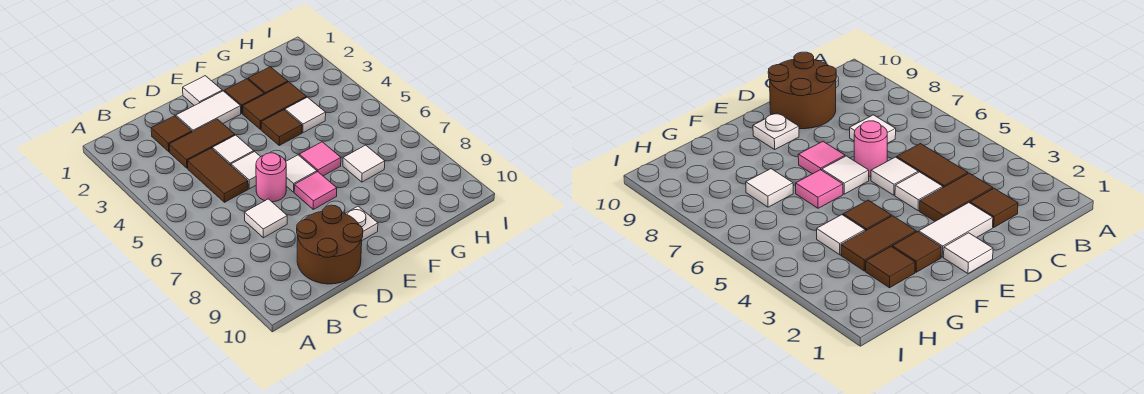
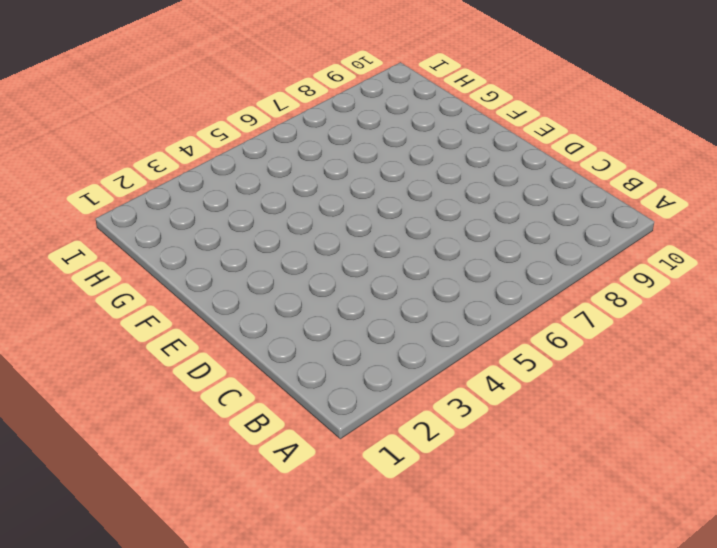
none -> brown 1x1 tile [151,116,192,152]
none -> brown 1x2 tile [169,119,235,168]
none -> brown 1x2 tile [188,148,248,202]

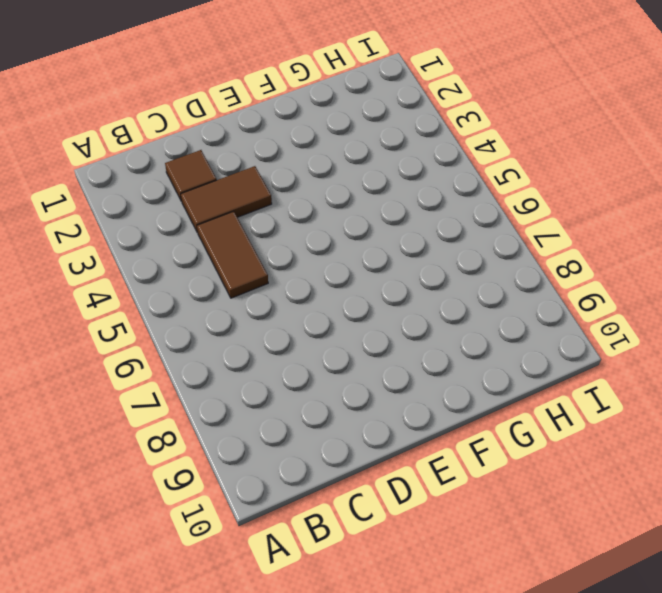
none -> white 1x1 tile [244,199,287,238]
none -> brown 2x2 round brick [297,205,363,284]
none -> white 1x2 tile [176,91,241,132]

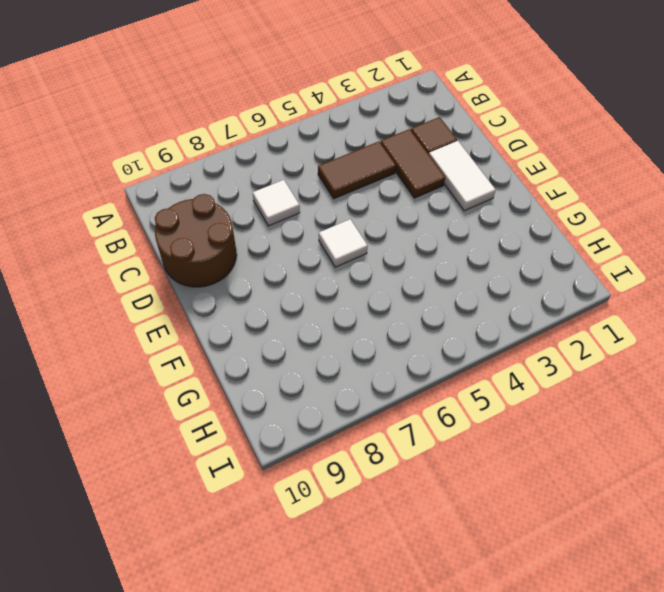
none -> white 1x1 tile [212,135,254,165]
none -> white 1x1 tile [231,152,260,189]
none -> pink 1x1 round brick [256,153,286,202]

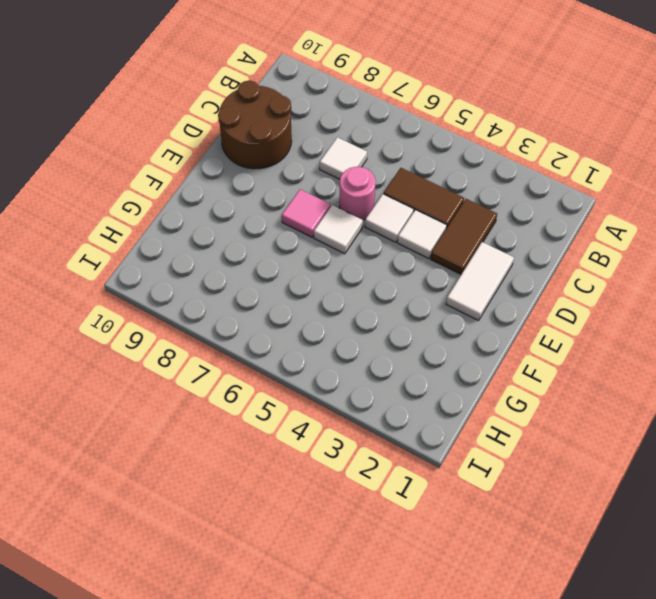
none -> brown 1x1 tile [151,116,192,152]
none -> white 1x1 tile [183,76,222,106]
none -> white 1x1 plate [345,206,378,240]

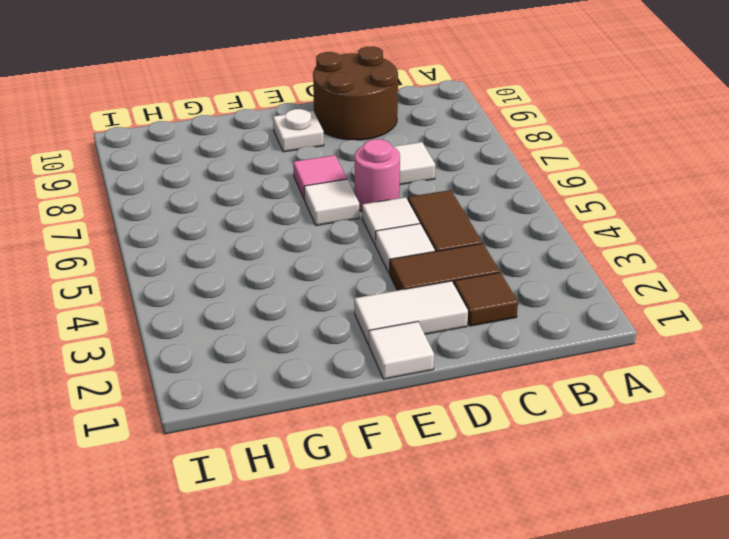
none -> brown 1x1 tile [224,79,264,113]
none -> brown 1x2 tile [243,82,307,129]
none -> brown 1x1 tile [261,110,302,145]

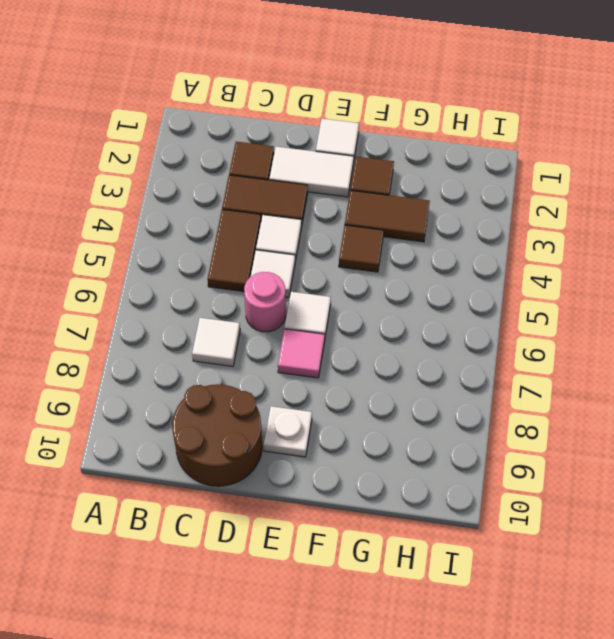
none -> pink 1x1 tile [299,142,341,176]
none -> brown 1x1 tile [248,67,288,94]
none -> white 1x1 tile [285,97,326,133]

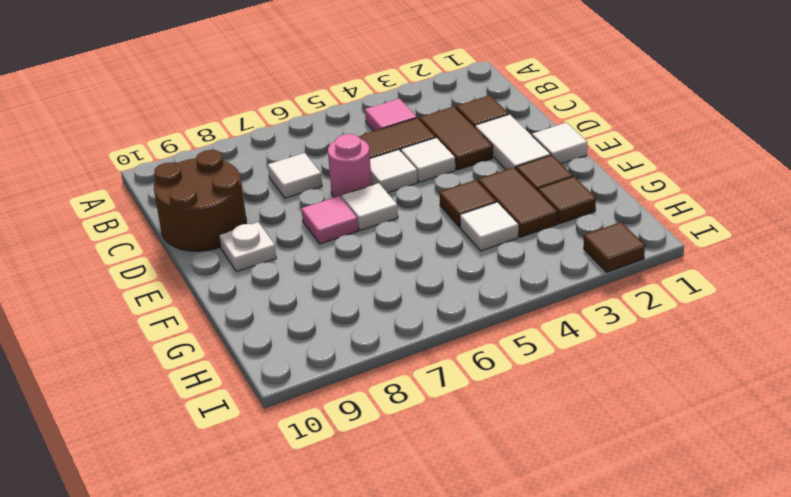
pink 1x1 tile [365,99,417,131] -> pink 1x1 tile moved to [299,142,341,176]
brown 1x1 tile [584,222,645,272] -> none
none -> white 1x1 tile [343,145,385,182]

